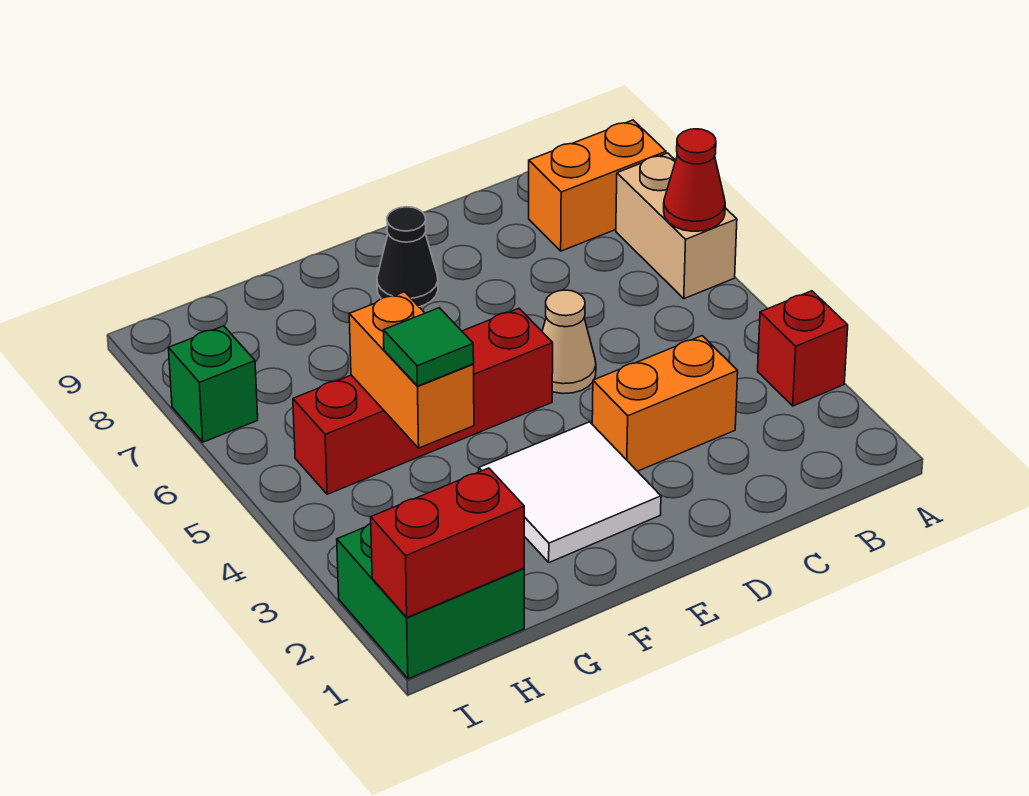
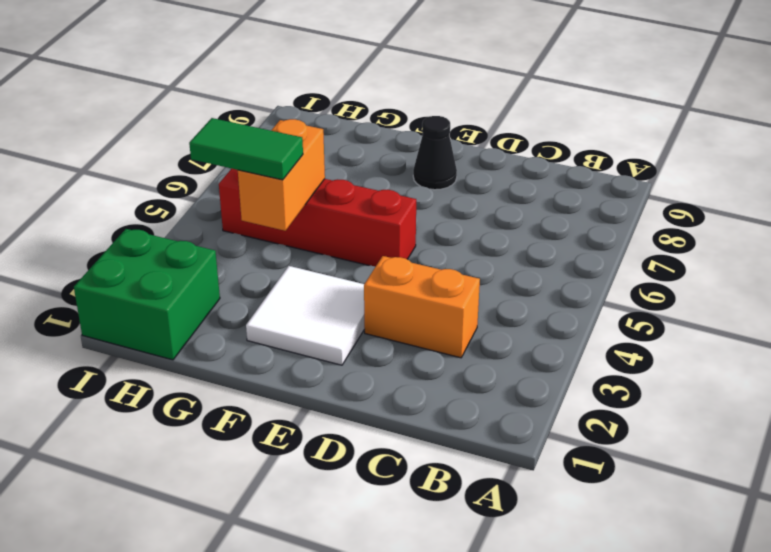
green 1x2 tile [189,118,303,180] -> green 1x1 tile [383,308,474,386]
none -> red 1x1 brick [758,291,848,406]
none -> tan 1x2 brick [616,153,737,299]
none -> orange 1x2 brick [529,120,666,251]

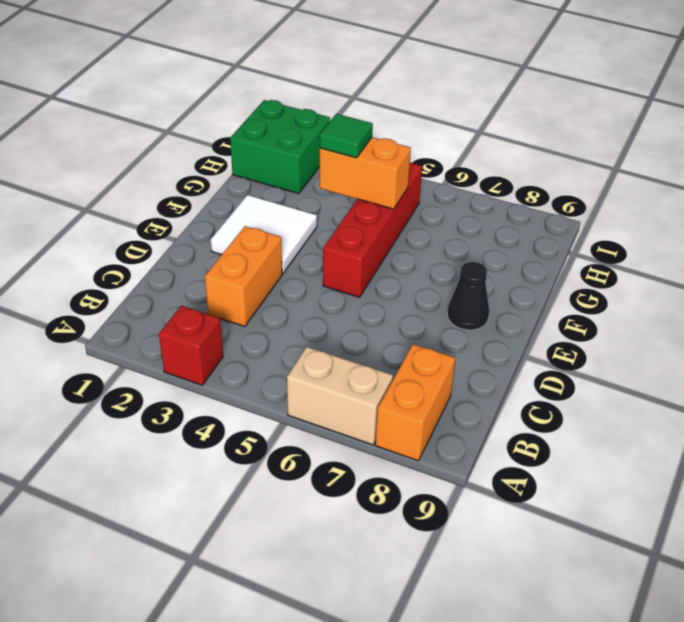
none -> tan 1x1 cone [542,290,596,394]
none -> green 1x1 brick [169,326,258,442]
none -> red 1x1 cone [664,129,725,231]

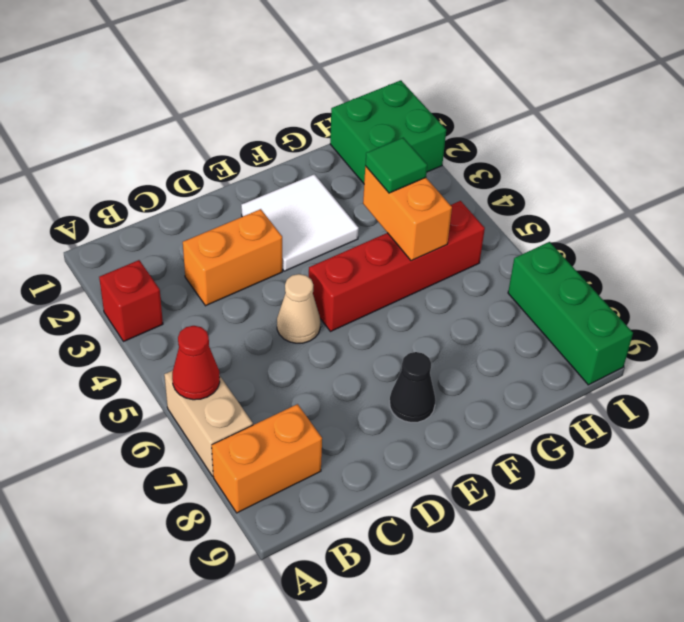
green 1x3 brick [508,242,633,385] -> green 1x1 brick [169,326,258,442]
none -> red 1x2 brick [371,468,524,618]

